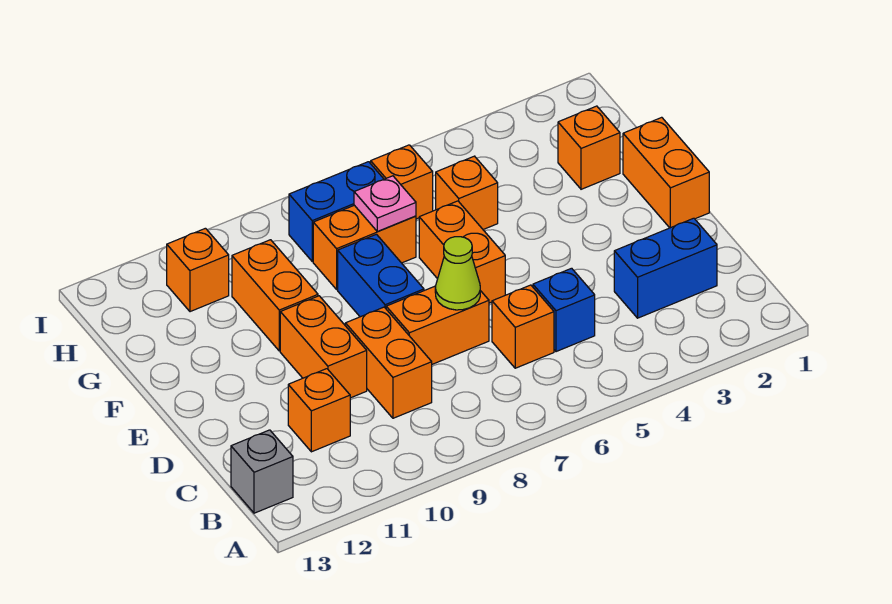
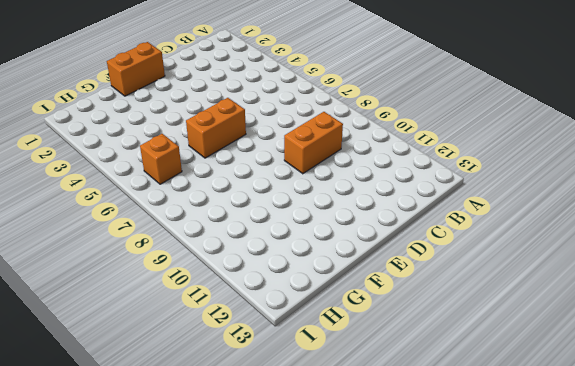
none -> grey 1x1 brick [231,430,293,513]
none -> blue 1x2 brick [614,218,717,318]
none -> blue 1x1 brick [533,268,595,352]

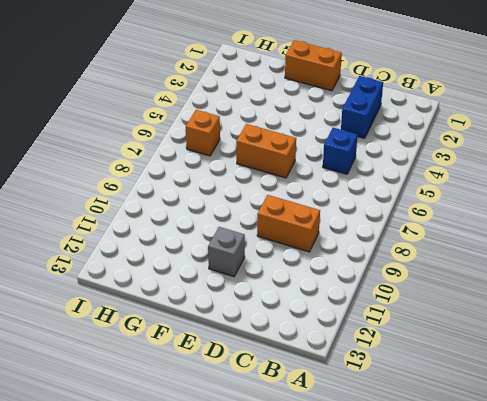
grey 1x1 brick [208,227,245,277] -> grey 1x1 brick moved to [231,430,293,513]
none -> orange 1x1 brick [492,285,554,368]
none -> orange 1x1 brick [288,369,350,452]
none -> orange 1x2 brick [386,286,489,364]

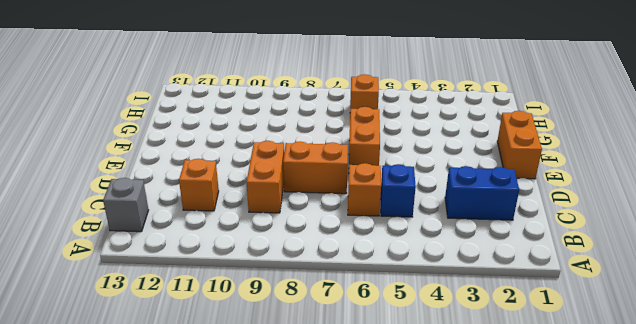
none -> orange 1x2 brick [280,296,367,398]
none -> blue 1x2 brick [338,234,424,317]
none -> orange 1x2 brick [232,240,318,351]

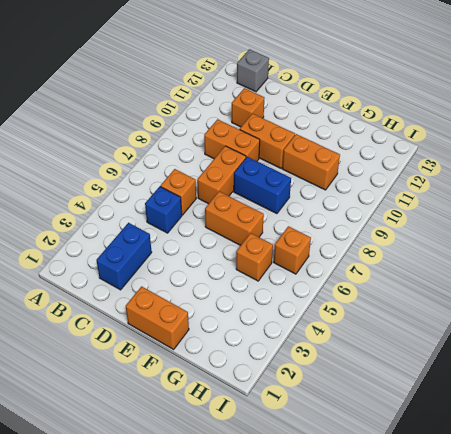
none -> orange 1x1 brick [558,106,620,189]
none -> orange 1x2 brick [313,205,416,289]
none -> blue 1x2 brick [289,162,384,261]

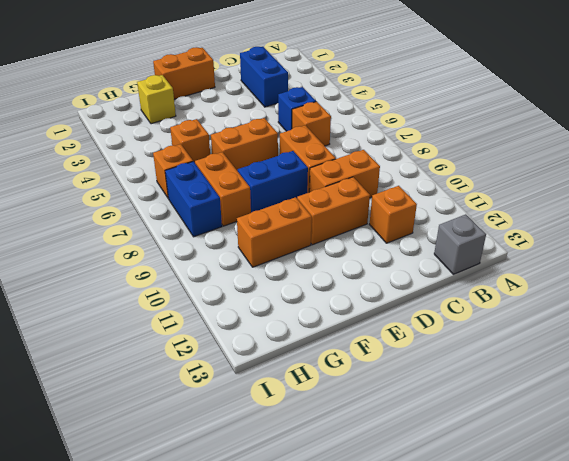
yellow 1x1 brick [137,75,176,124] -> orange 1x1 brick [558,106,620,189]
none -> orange 1x1 brick [167,228,229,312]
none -> lime 1x1 cone [435,237,480,310]
none -> pink 1x1 plate [354,176,416,231]

